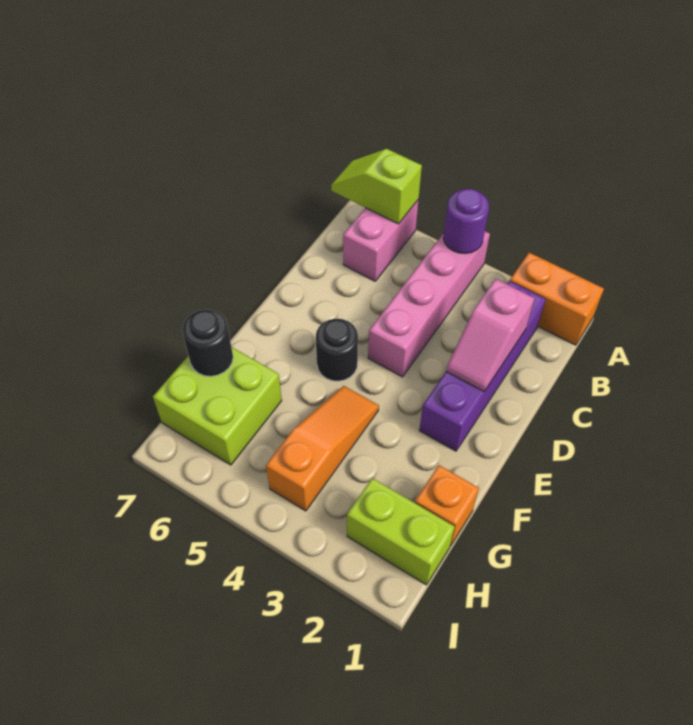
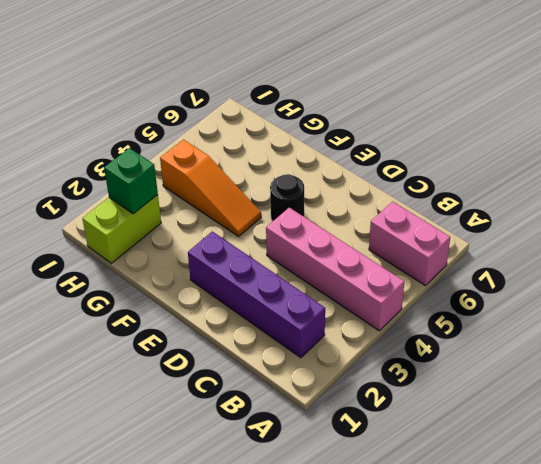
green 1x1 brick [104,148,158,214] -> none
none -> orange 1x2 brick [510,253,604,345]
none -> orange 1x1 brick [415,465,479,546]
none -> lime 2x2 brick [153,347,282,465]

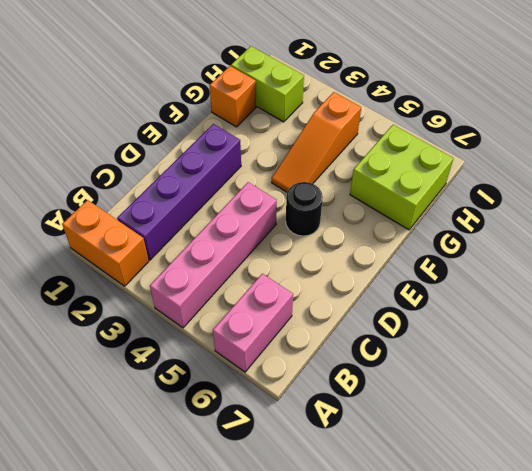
none -> purple 1x1 round brick [443,189,489,254]
none -> lime 1x2 slope [331,149,422,224]
none -> pink 1x2 slope [446,279,534,391]

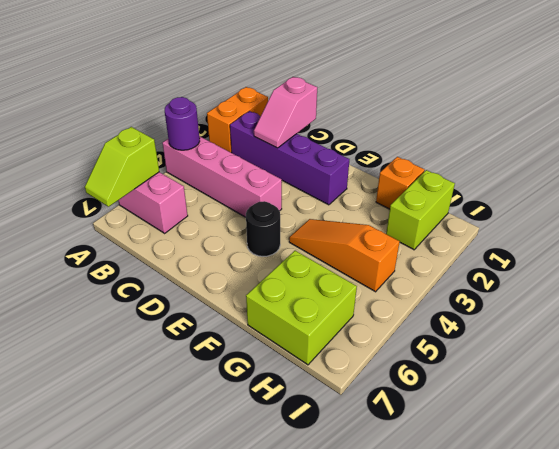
pink 1x2 slope [254,77,317,148] -> pink 1x2 slope turned to [446,279,534,391]
none -> black 1x1 round brick [182,310,233,376]

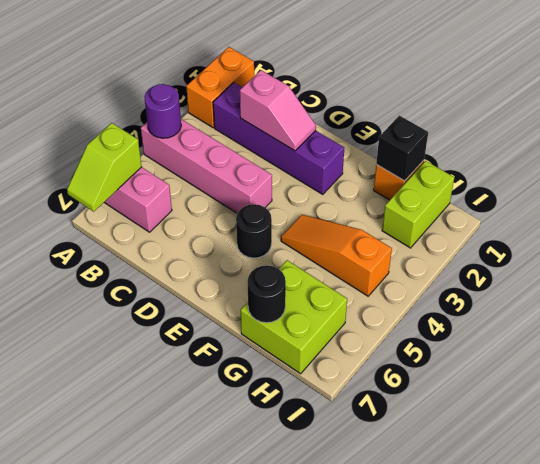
black 1x1 brick [376,116,428,181] -> none

